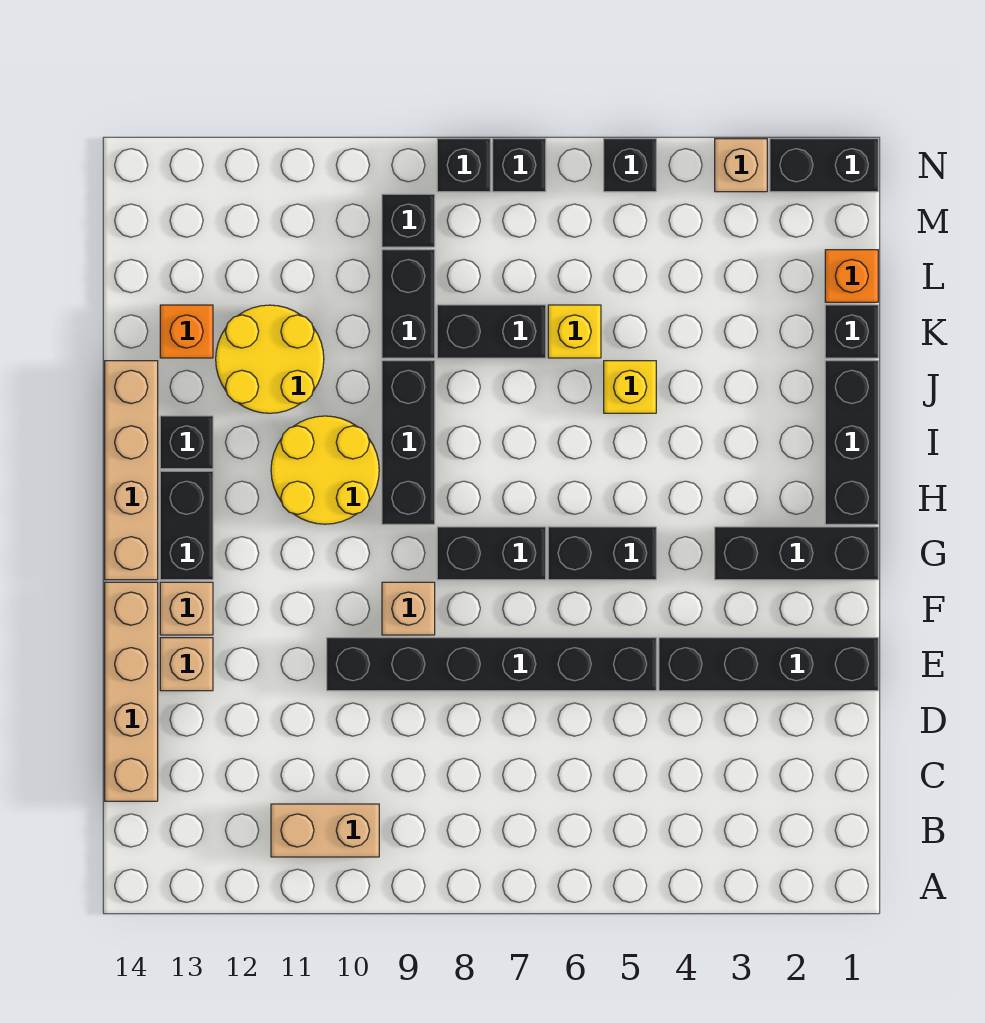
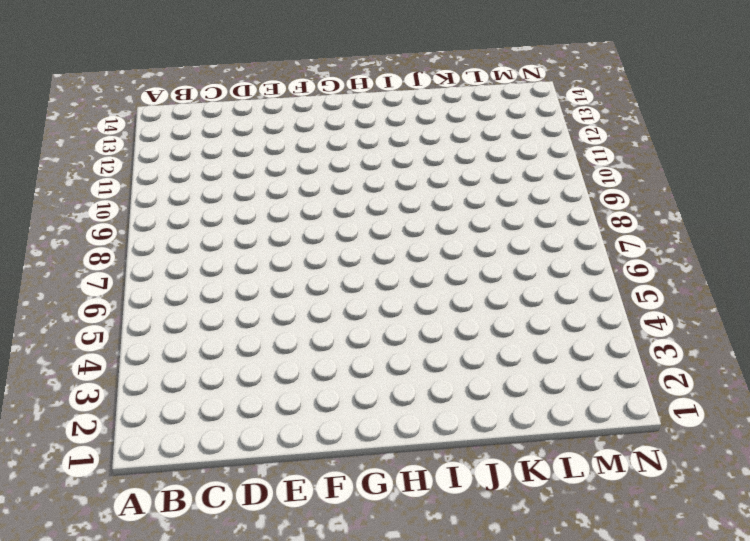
none -> tan 1x2 brick [271,804,379,857]
none -> tan 1x4 brick [105,582,158,801]
none -> black 1x4 brick [659,638,878,691]
none -> black 1x6 brick [327,638,656,691]

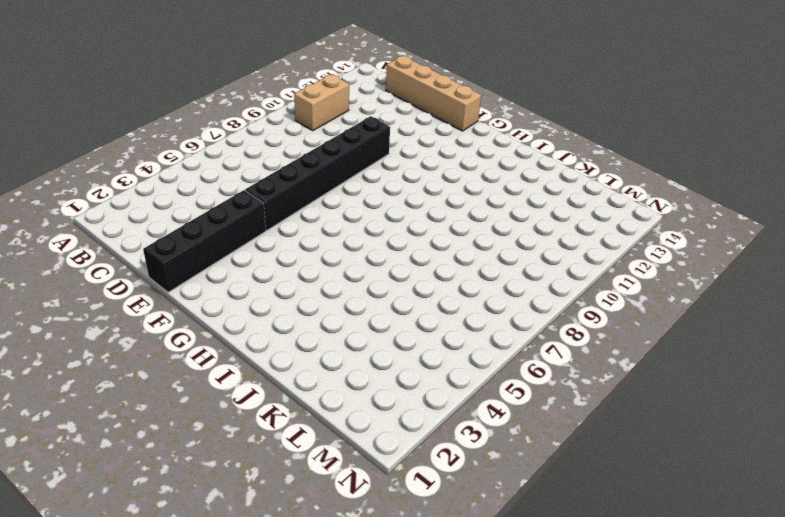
none -> tan 1x1 brick [160,638,213,691]
none -> tan 1x1 brick [382,582,435,635]
none -> tan 1x1 brick [160,582,213,635]
none -> black 1x3 brick [715,527,878,580]

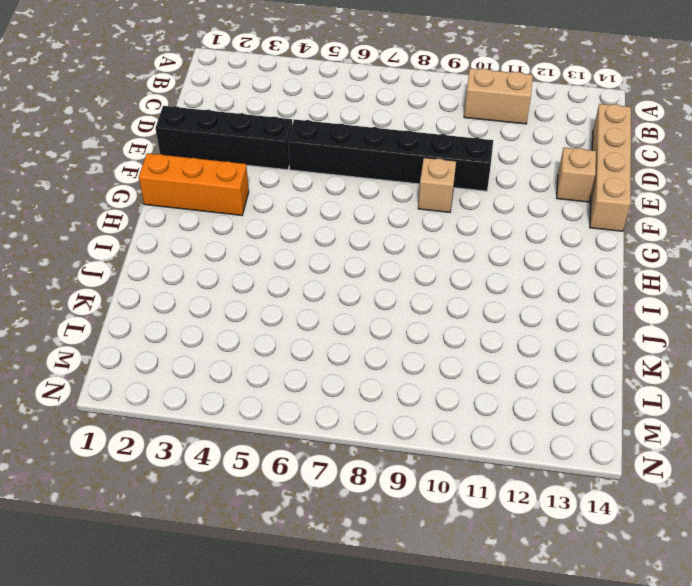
orange 1x3 brick [139,153,249,215] -> black 1x3 brick [715,527,878,580]
none -> tan 1x1 brick [160,582,213,635]
none -> black 1x2 brick [548,527,656,580]
none -> black 1x2 brick [437,527,546,580]
none -> black 1x2 brick [160,471,213,580]

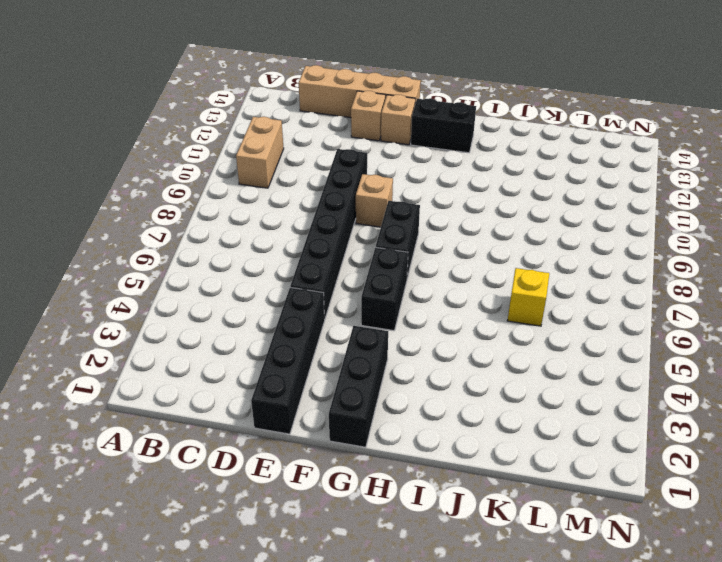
none -> tan 1x4 brick [105,361,158,580]
none -> black 1x3 brick [825,361,878,524]
none -> black 1x3 brick [382,361,435,524]
none -> yellow 2x2 round brick [271,416,379,524]

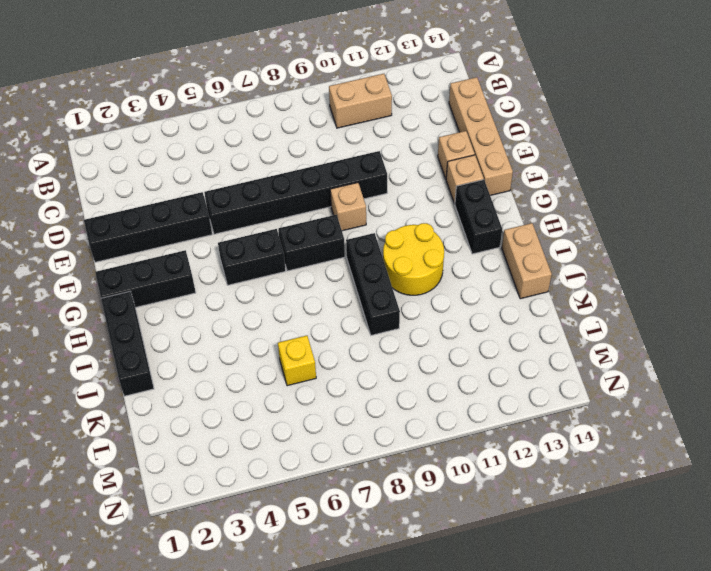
tan 1x2 brick [502,223,552,299] -> tan 1x4 brick [105,361,158,580]
none -> black 1x1 brick [160,416,213,469]
none -> yellow 1x1 brick [604,361,656,413]
none -> yellow 2x2 round brick [216,305,324,413]
none -> black 1x1 brick [825,305,878,358]

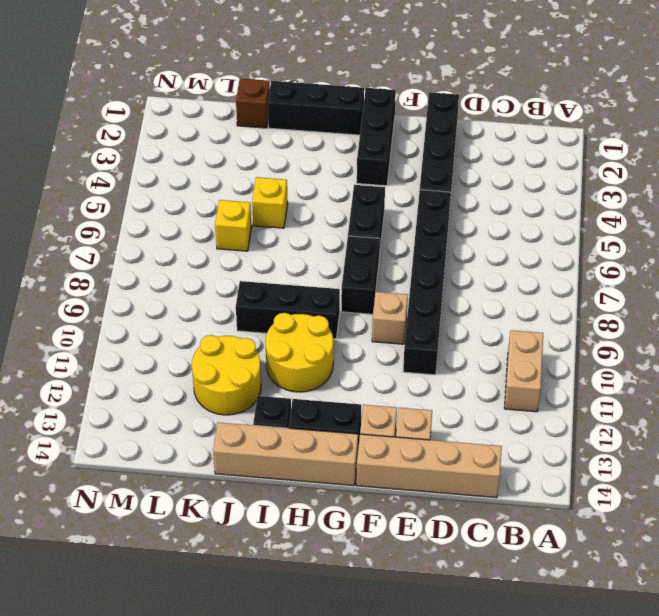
brown 1x1 brick [236,78,270,128] -> black 1x1 brick [825,305,878,358]
none -> black 1x2 brick [437,305,546,358]
none -> black 1x2 brick [382,250,435,358]
none -> orange 1x1 brick [160,305,213,358]
none -> orange 1x1 brick [825,250,878,302]

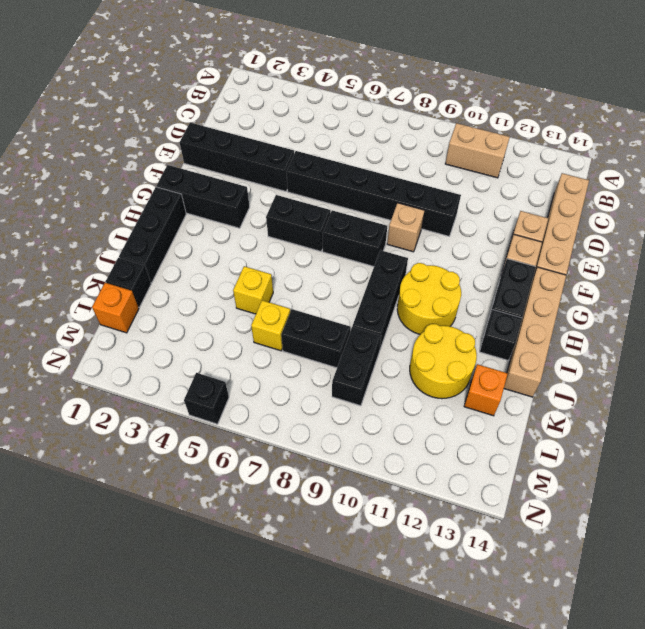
none -> black 1x1 brick [382,194,435,247]
none -> black 1x2 brick [770,139,878,192]
none -> tan 1x1 brick [715,139,767,192]
none -> black 1x1 brick [493,139,546,192]

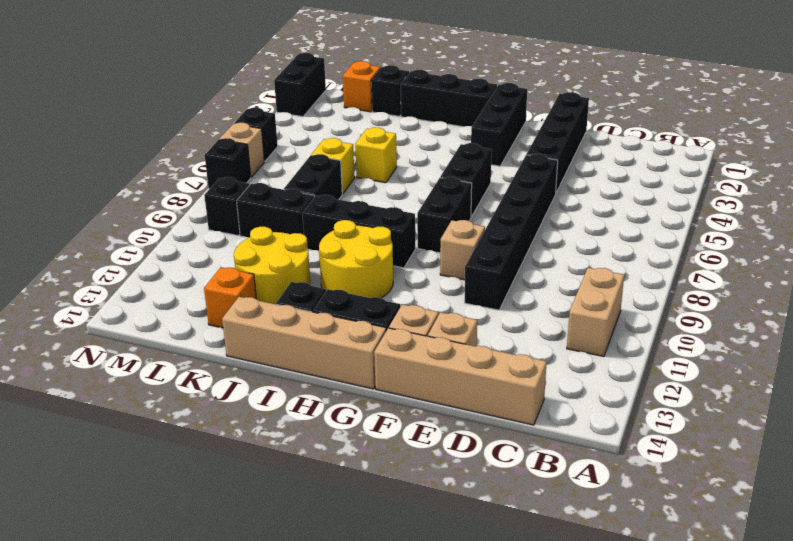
tan 1x1 brick [220,123,264,177] -> tan 1x1 brick moved to [715,139,767,192]
none -> black 1x1 brick [437,139,490,192]

